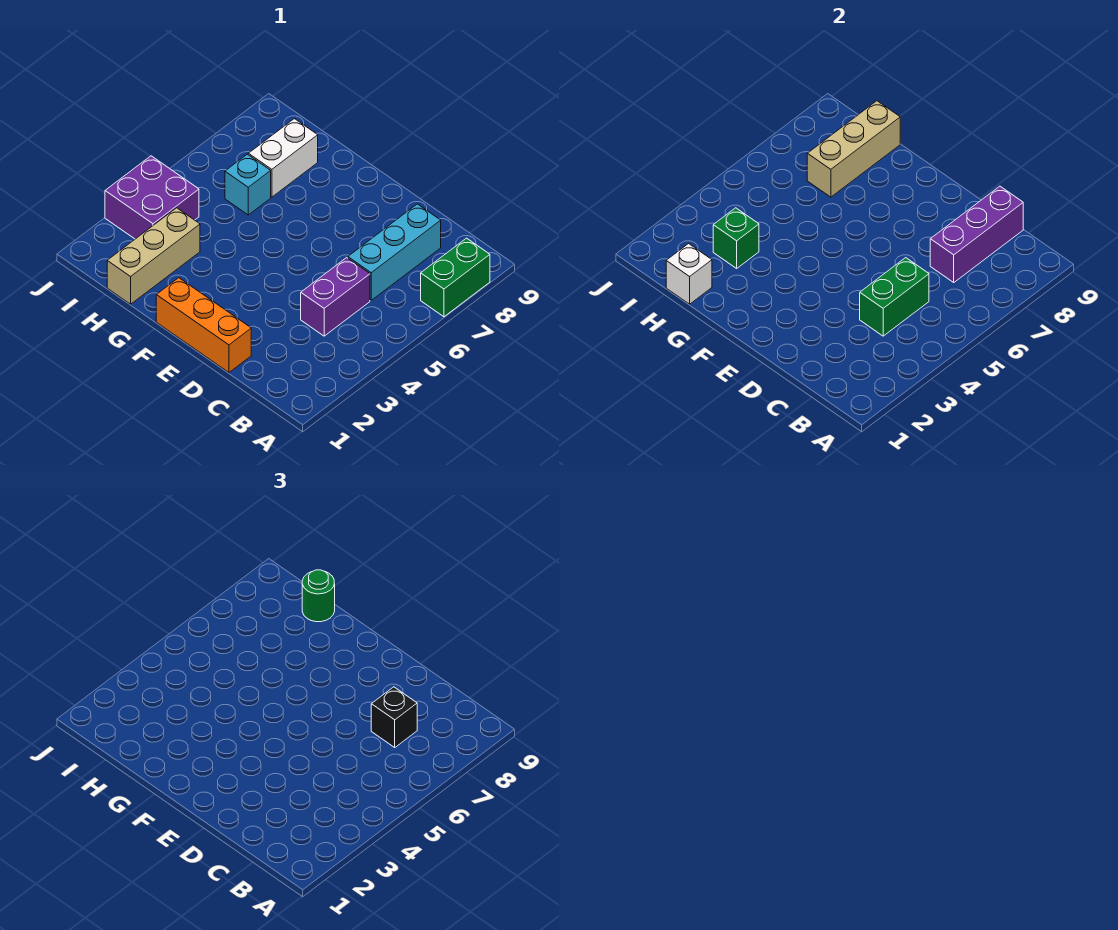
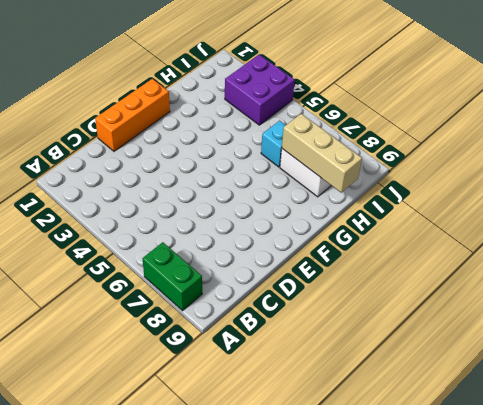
none -> purple 1x2 brick [301,258,370,336]
none -> cyan 1x3 brick [348,204,441,300]
none -> tan 1x3 brick [107,208,200,304]

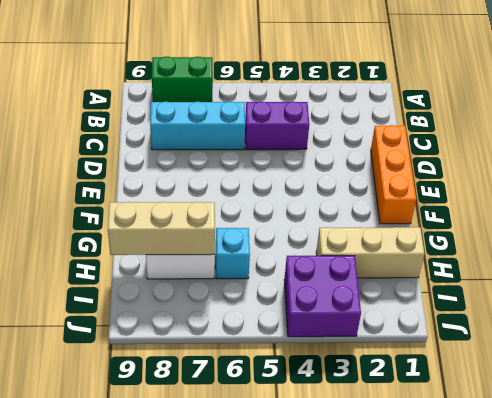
none -> green 1x2 brick [860,258,929,336]
none -> purple 1x3 brick [930,186,1023,282]
none -> white 1x1 brick [666,244,712,304]

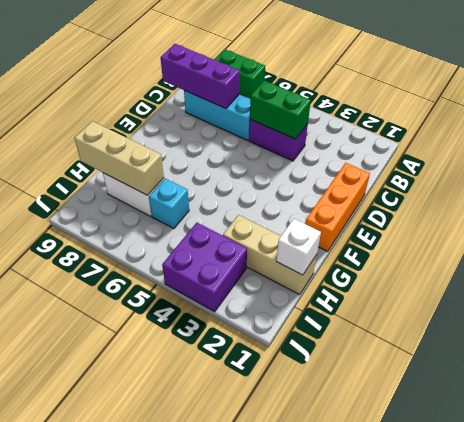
none -> green 1x1 brick [713,208,759,268]
none -> black 1x1 brick [371,687,417,747]
none -> green 1x1 round brick [302,570,335,622]

